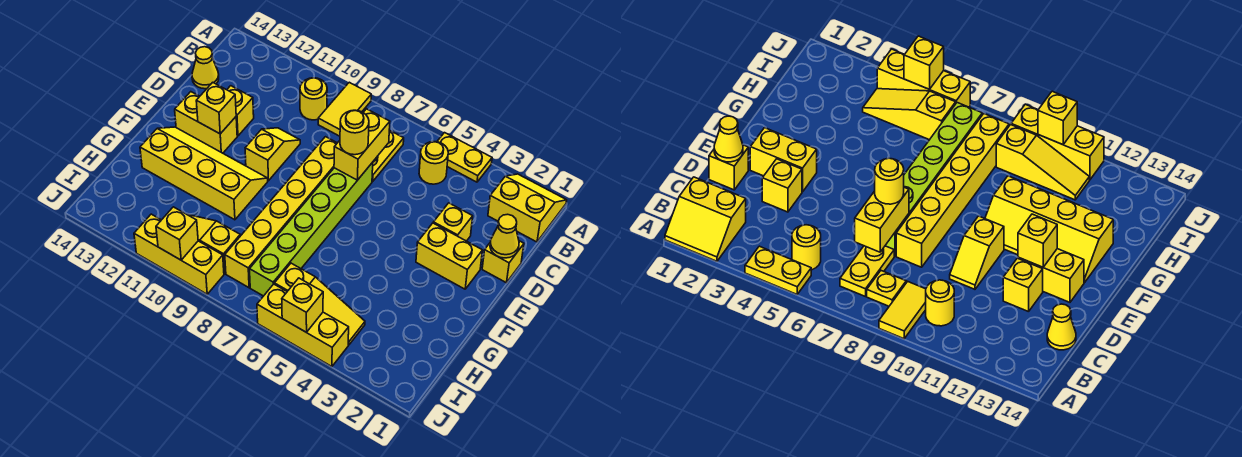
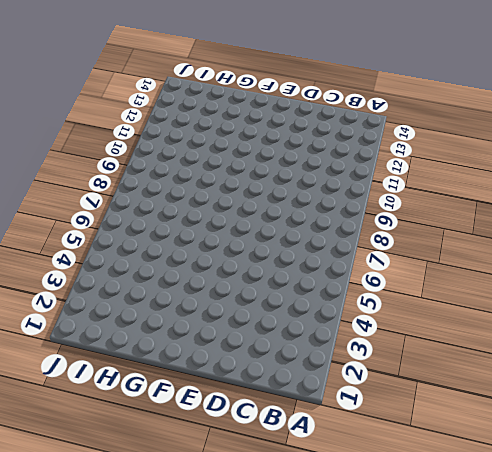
none -> yellow 2x2 slope [488,174,567,242]
none -> yellow 1x2 plate [437,133,492,182]
none -> yellow 1x2 tile [318,82,371,136]

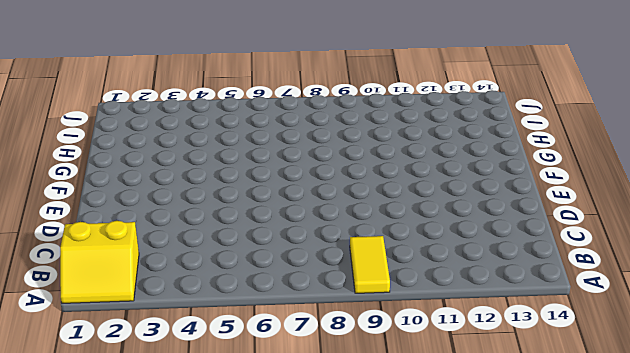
none -> yellow 1x2 plate [437,133,492,182]
none -> yellow 1x1 round brick [419,142,448,184]
none -> yellow 1x2 plate [372,130,404,181]

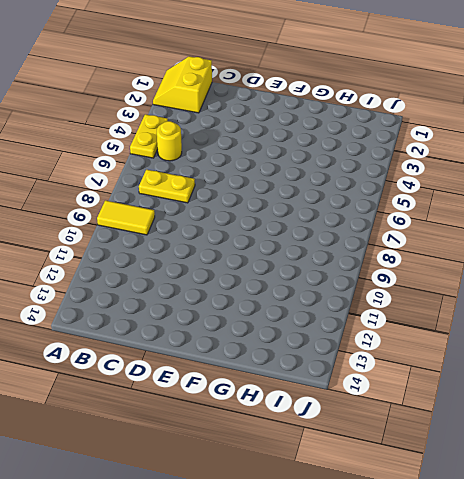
none -> yellow 1x1 plate [867,271,906,306]
none -> yellow 1x1 round brick [300,78,327,120]
none -> yellow 1x1 cone [192,47,219,89]

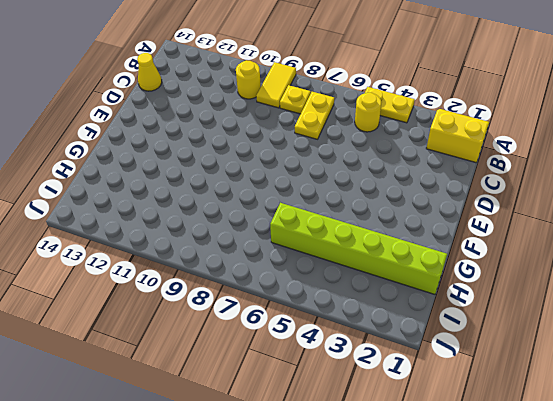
lime 1x6 brick [270,203,447,294] -> lime 1x6 brick turned to [250,162,373,296]
none -> yellow 1x1 brick [482,241,524,283]
none -> yellow 1x1 brick [433,203,473,241]
none -> yellow 1x6 brick [225,137,337,288]

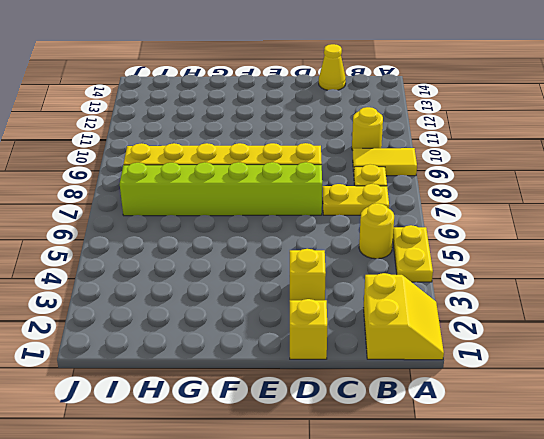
none -> yellow 1x2 slope [245,128,300,181]
none -> yellow 1x1 brick [227,86,254,136]
none -> yellow 1x2 brick [416,223,483,289]

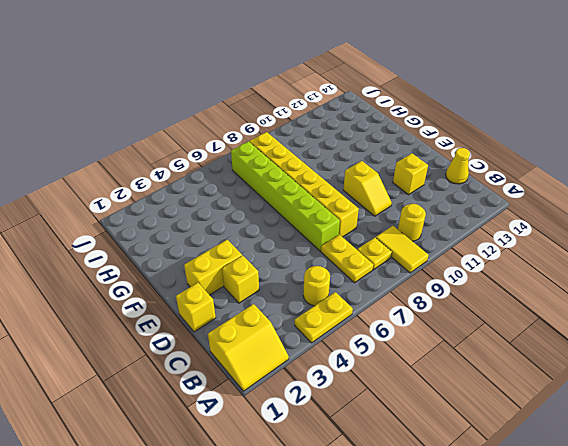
none -> yellow 1x2 brick [175,92,237,153]
none -> yellow 2x4 slope [140,127,268,220]
none -> yellow 1x3 slope [274,263,365,345]

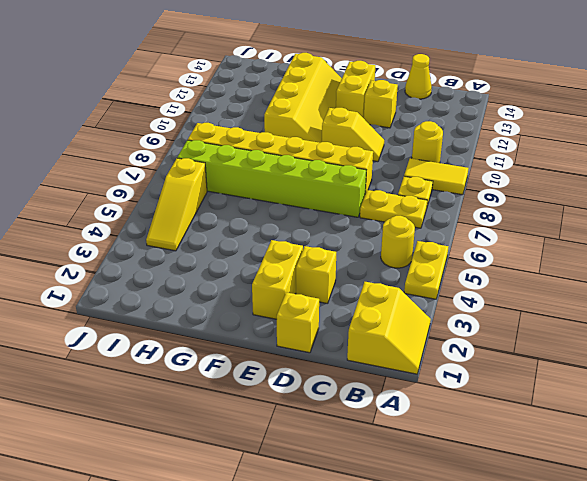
none -> yellow 1x3 slope [189,215,240,274]
none -> yellow 1x3 brick [257,284,349,367]
none -> yellow 1x3 brick [134,214,224,294]

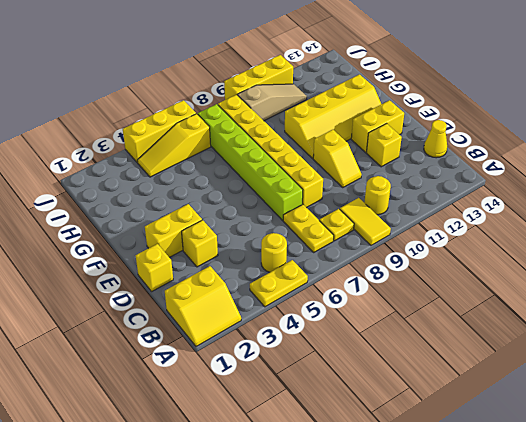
tan 1x3 slope [238,84,307,121] -> yellow 1x3 slope [189,215,240,274]
none -> yellow 1x2 brick [334,109,390,180]
none -> yellow 1x1 cone [490,214,519,258]
none -> yellow 1x1 brick [196,82,236,134]

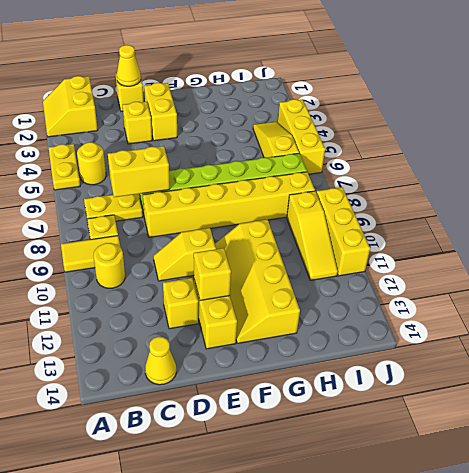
none -> yellow 1x1 brick [282,278,323,332]
none -> yellow 1x1 brick [156,207,198,260]
none -> yellow 1x1 round brick [340,110,369,155]

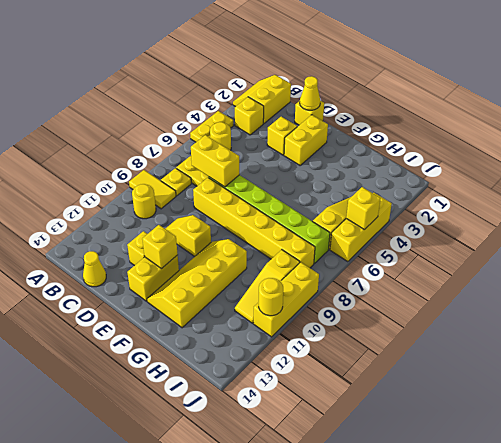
yellow 1x1 brick [235,97,264,135] -> yellow 1x1 brick moved to [156,207,198,260]
yellow 1x1 round brick [259,278,283,316] -> yellow 1x1 round brick moved to [340,110,369,155]

